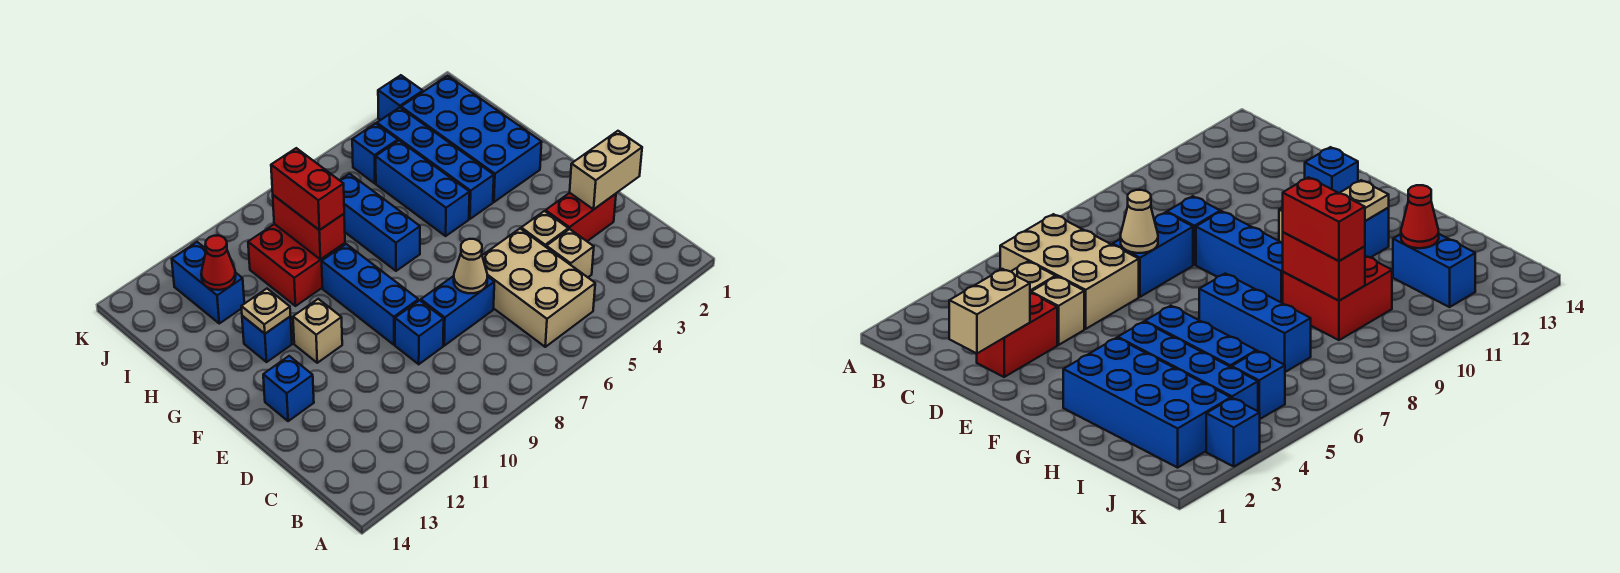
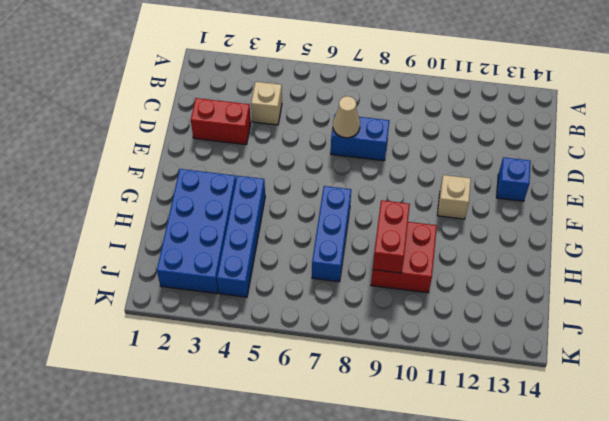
none -> tan 2x3 brick [482,229,595,347]
none -> tan 1x1 brick [521,211,568,247]
none -> blue 1x1 brick [395,300,444,364]

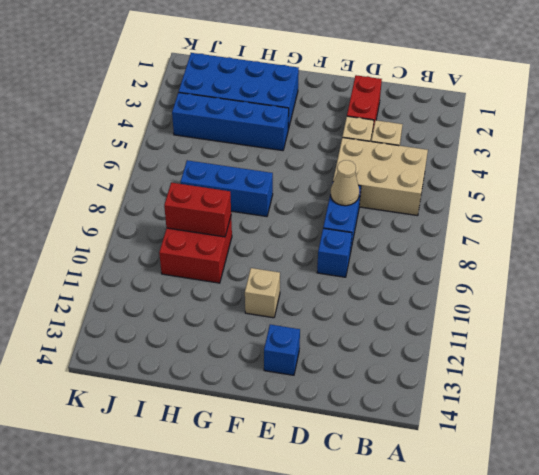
none -> blue 1x3 brick [322,244,418,345]
none -> blue 1x3 brick [376,141,470,236]
none -> blue 1x1 brick [242,316,292,362]

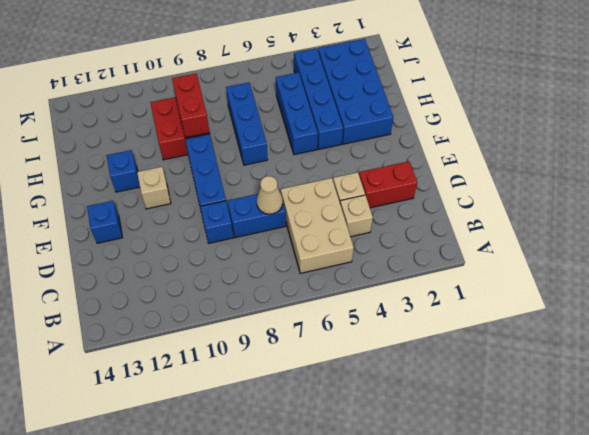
none -> blue 1x2 brick [172,242,244,323]
none -> blue 1x1 brick [352,123,398,183]
none -> blue 1x1 brick [378,75,423,120]

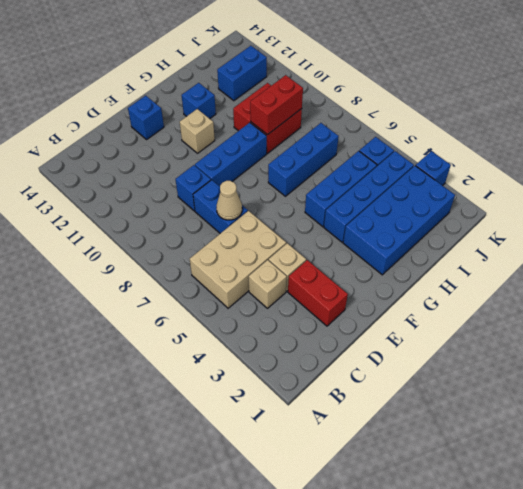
none -> tan 1x2 brick [570,131,642,209]
none -> tan 1x1 plate [241,289,290,334]
none -> red 1x1 cone [201,236,236,290]

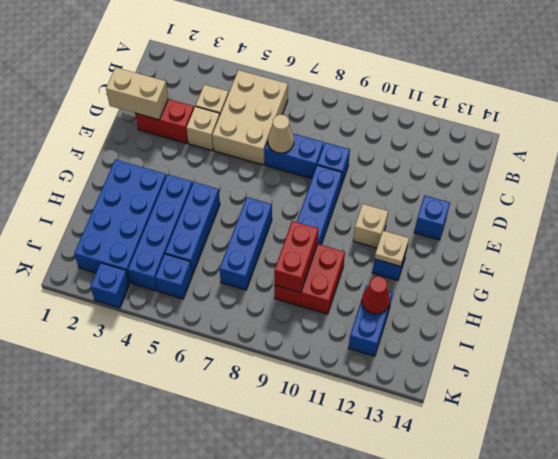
none -> red 1x2 brick [271,148,344,230]

